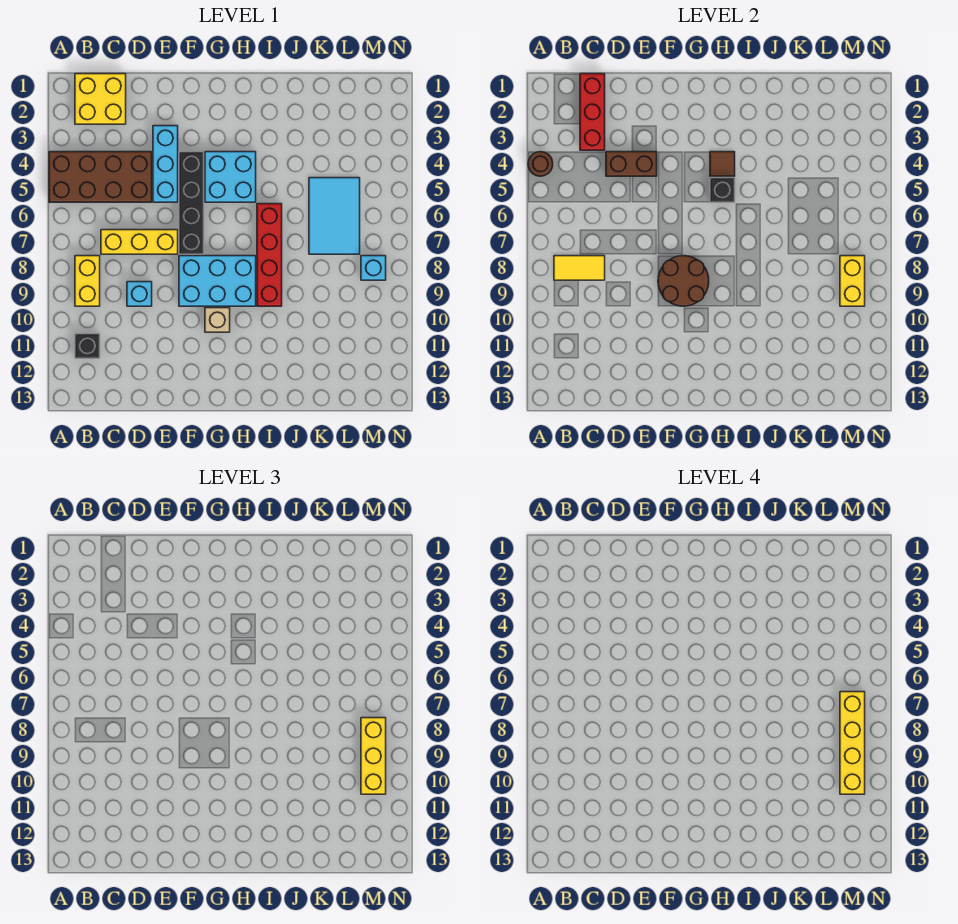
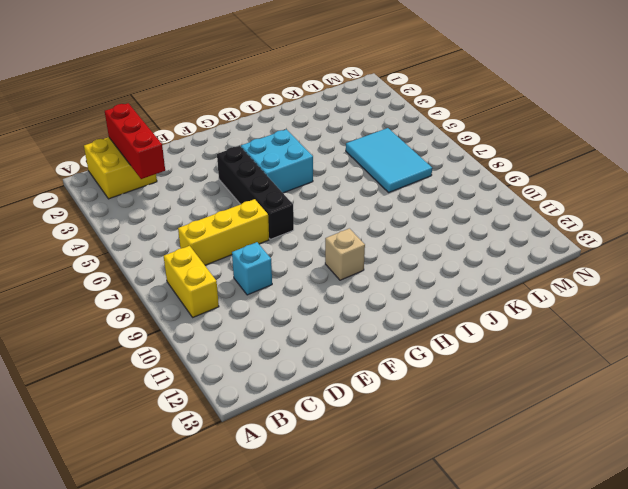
none -> brown 2x4 brick [49,152,152,202]
none -> black 1x1 brick [75,334,100,358]
none -> cyan 1x3 brick [153,126,178,202]

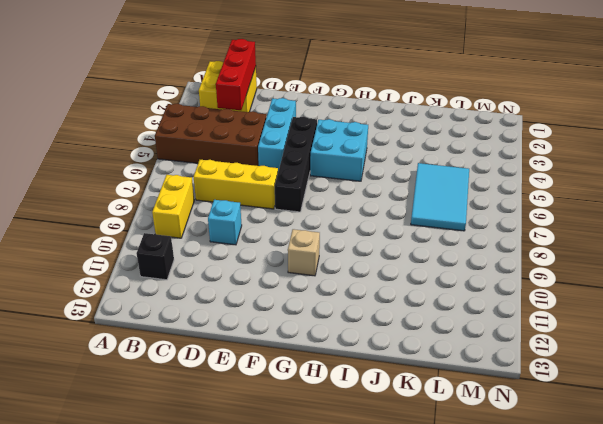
none -> cyan 2x3 brick [179,256,256,306]
none -> red 1x4 brick [257,204,282,306]
none -> cyan 1x1 brick [361,256,386,280]

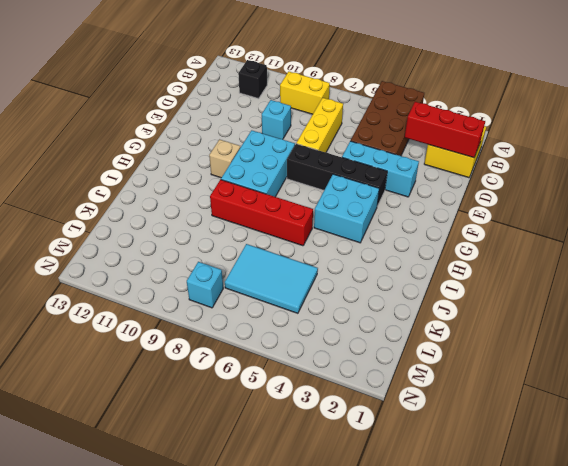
none -> brown 1x1 round brick [528,152,553,176]
none -> yellow 1x2 tile [554,256,605,280]
none -> brown 1x2 brick [606,152,657,176]

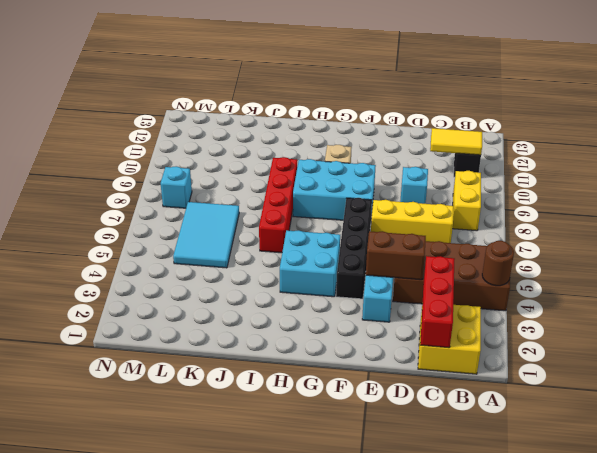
yellow 1x2 tile [430,128,482,155] -> yellow 1x2 tile moved to [554,256,605,280]
none -> brown 2x2 round brick [658,256,709,306]
none -> brown 1x1 tile [710,152,735,176]
none -> black 1x1 brick [710,178,735,202]

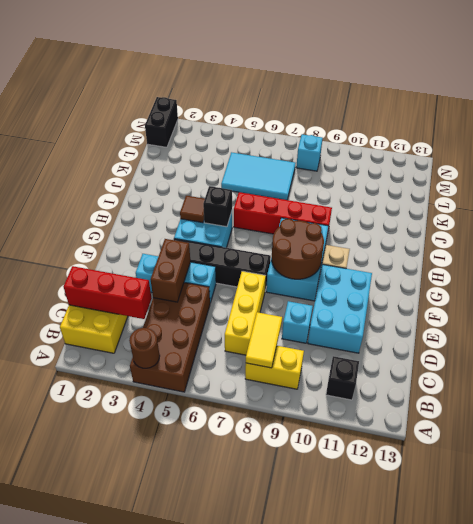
cyan 2x3 brick [308,264,372,353] -> none
black 1x2 brick [145,97,178,147] -> none
none -> yellow 1x2 brick [840,256,865,306]
none -> yellow 1x3 brick [361,718,386,794]
none -> yellow 1x4 brick [840,692,865,794]

